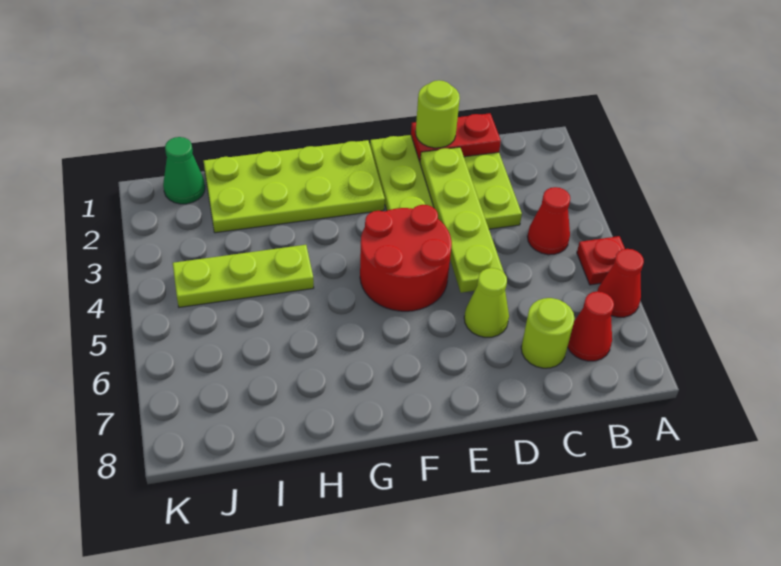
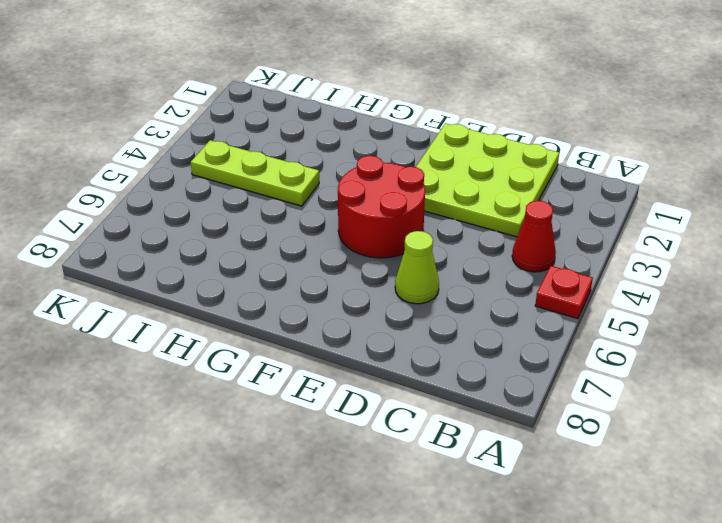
none -> red 1x1 cone [598,249,644,317]
none -> red 1x1 cone [568,291,614,361]
none -> lime 1x1 round brick [521,298,575,368]

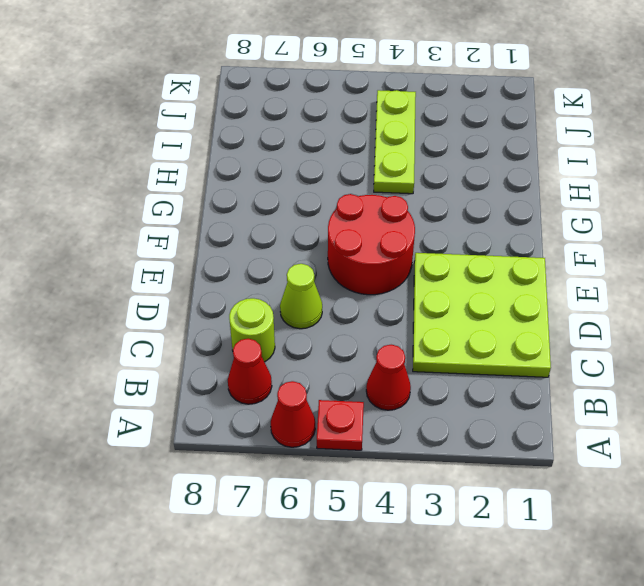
none -> lime 2x4 plate [204,140,385,233]
none -> green 1x1 cone [163,137,205,204]
none -> red 1x2 plate [411,113,501,162]

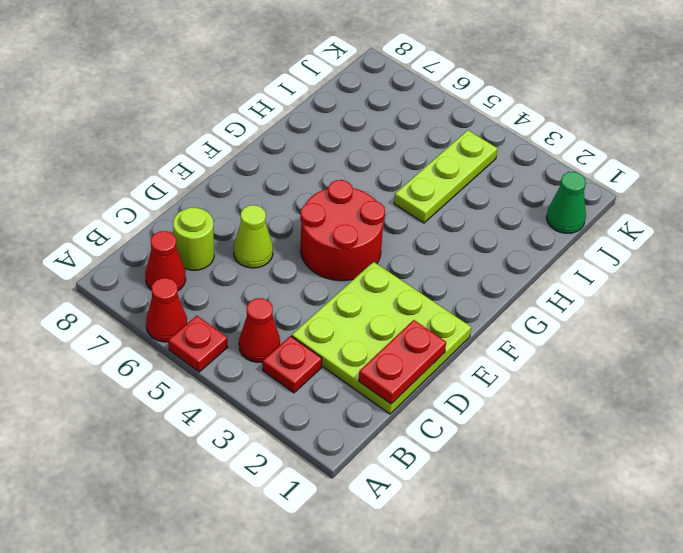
red 1x1 plate [263,336,322,393] -> none
none -> lime 2x4 plate [204,140,385,233]
none -> lime 1x4 plate [420,147,504,293]
none -> lime 1x1 round brick [416,80,460,148]

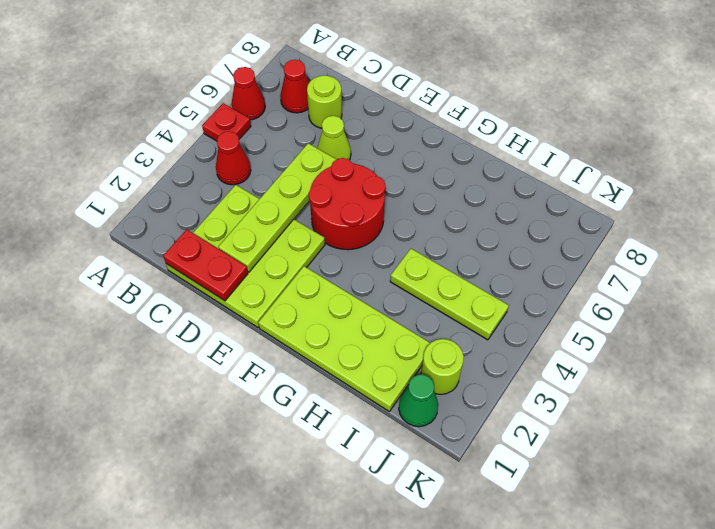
lime 1x1 round brick [421,339,464,394] -> lime 1x1 round brick moved to [416,80,460,148]

